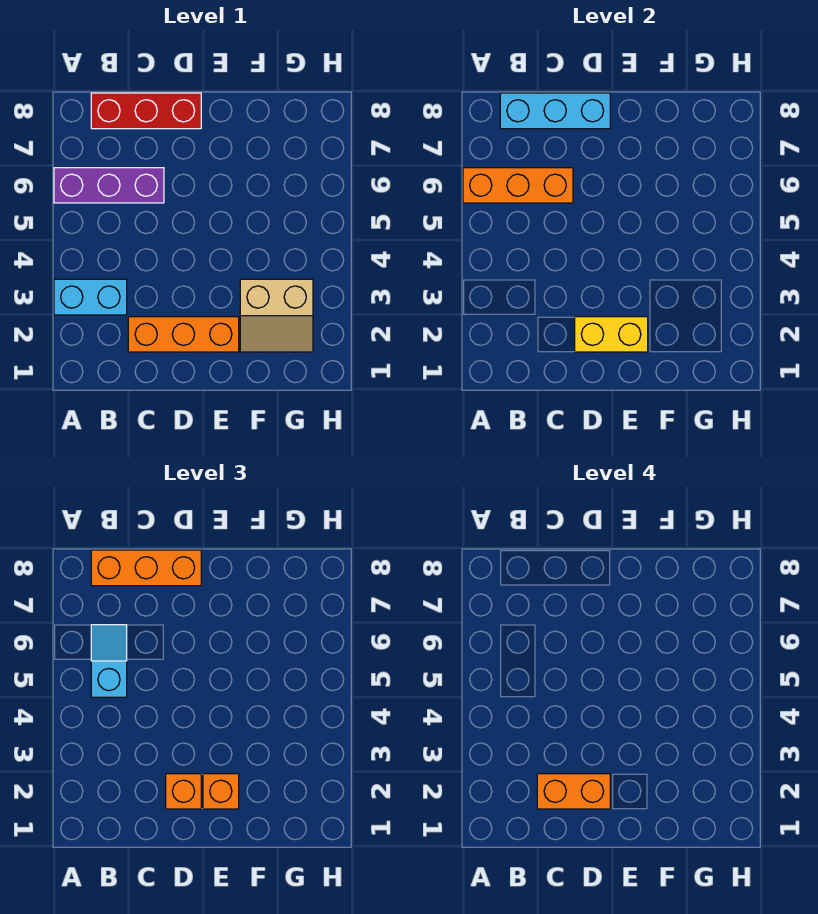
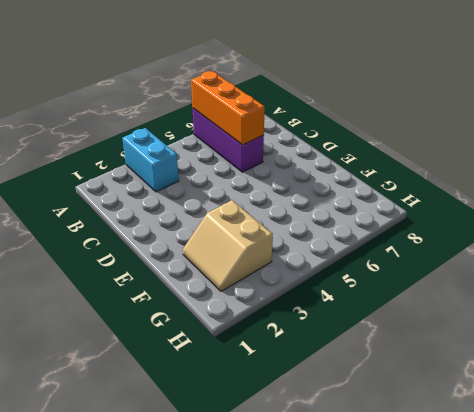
none -> red 1x3 brick [91,93,201,129]
none -> orange 1x3 brick [128,317,239,352]
none -> cyan 1x3 brick [500,93,610,129]

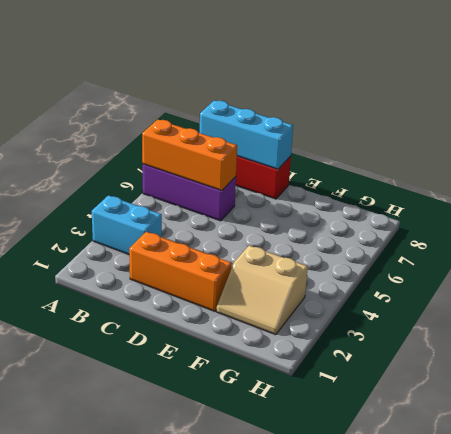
none -> yellow 1x2 brick [575,317,648,352]
none -> cyan 1x2 slope [91,625,127,697]
none -> orange 1x3 brick [91,550,201,586]

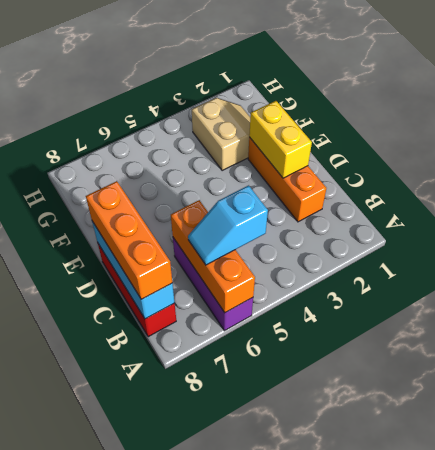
none -> cyan 1x2 brick [54,279,127,315]
none -> orange 1x1 brick [166,774,201,809]
none -> orange 1x1 brick [203,774,239,809]

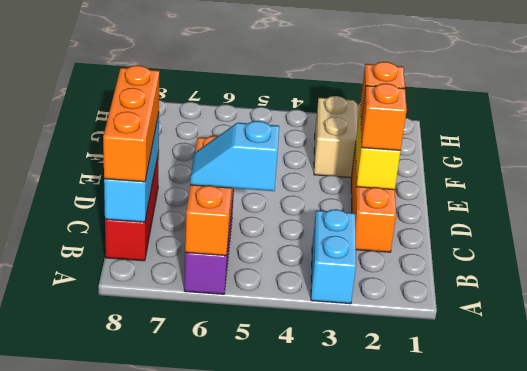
none -> orange 1x2 brick [537,774,610,809]

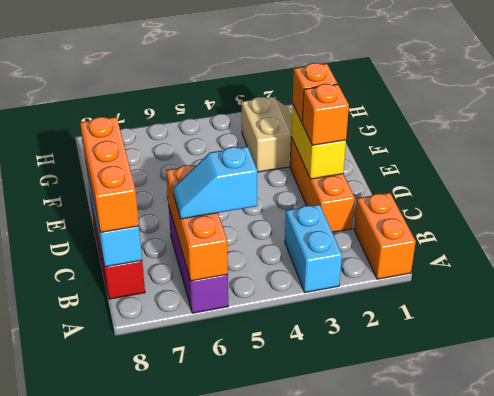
orange 1x2 brick [354,193,416,279] -> orange 1x2 brick moved to [537,774,610,809]

